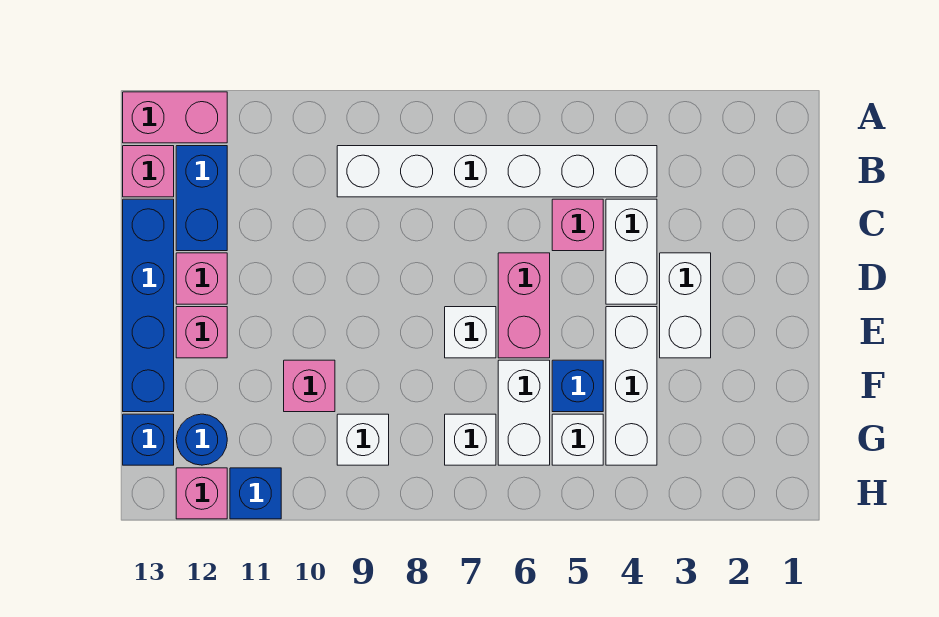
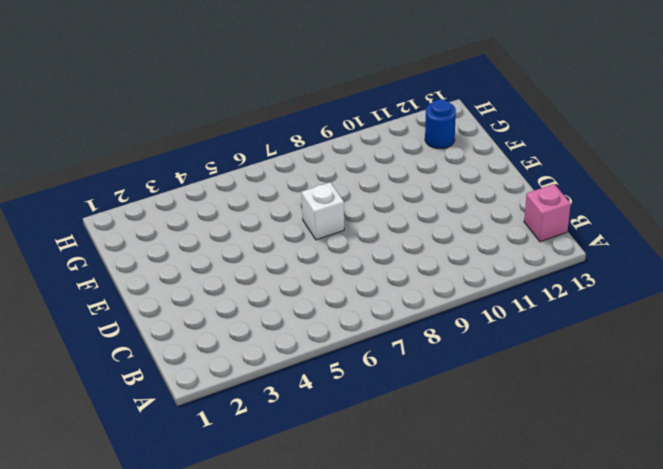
none -> pink 1x2 brick [123,92,227,143]
none -> white 1x6 brick [337,146,657,197]
none -> blue 1x2 brick [176,146,227,251]

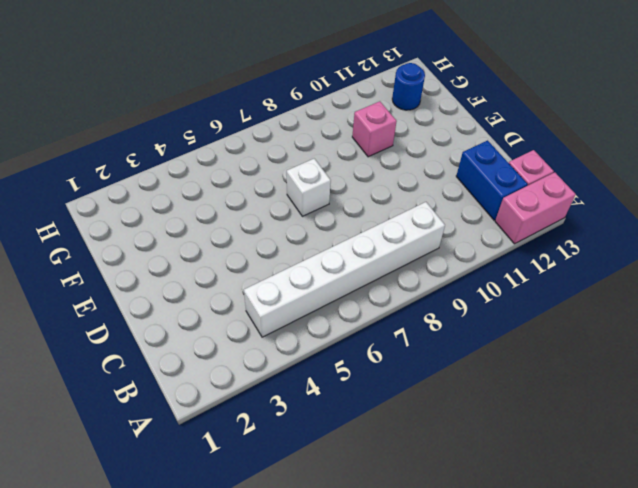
none -> white 1x2 brick [606,199,657,304]
none -> pink 1x1 brick [552,199,603,251]
none -> blue 1x4 brick [123,199,174,412]

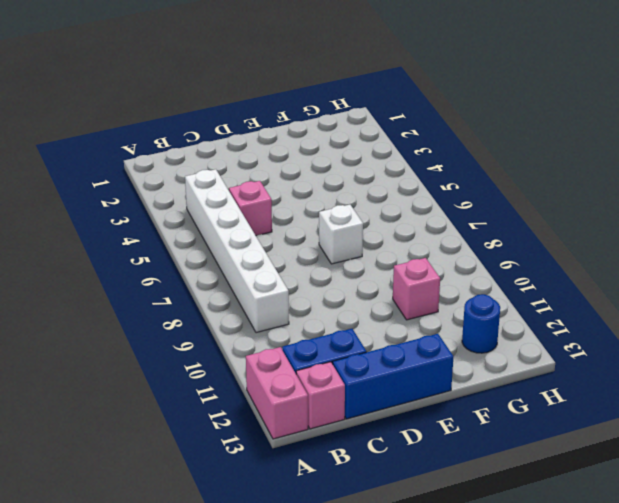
blue 1x3 brick [333,334,454,419] -> blue 1x4 brick [123,199,174,412]
none -> white 1x2 brick [606,199,657,304]
none -> white 1x2 brick [660,253,711,358]
none -> pink 1x2 brick [498,253,550,358]

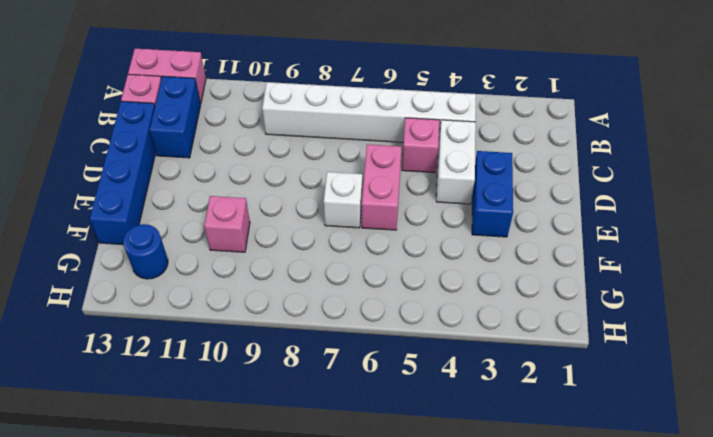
blue 1x2 brick [472,151,513,237] -> white 1x2 brick [660,253,711,358]
none -> pink 1x1 brick [176,253,227,304]
none -> white 1x3 brick [606,307,657,465]
none -> pink 1x1 brick [176,307,227,358]

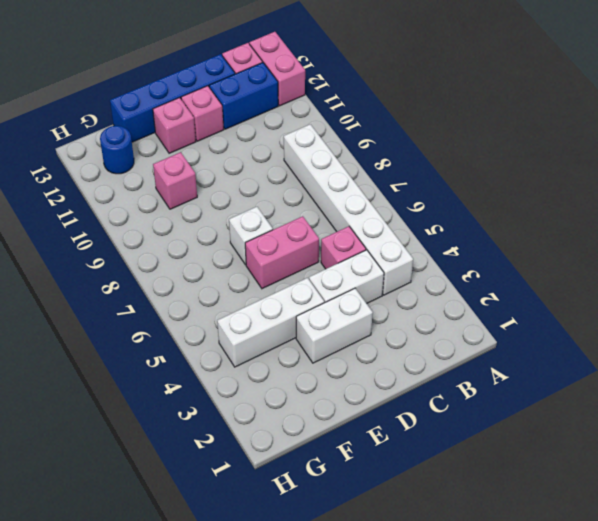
none -> blue 1x1 brick [552,360,603,412]
none -> white 1x2 brick [498,360,550,465]
none -> white 1x1 brick [552,414,603,465]

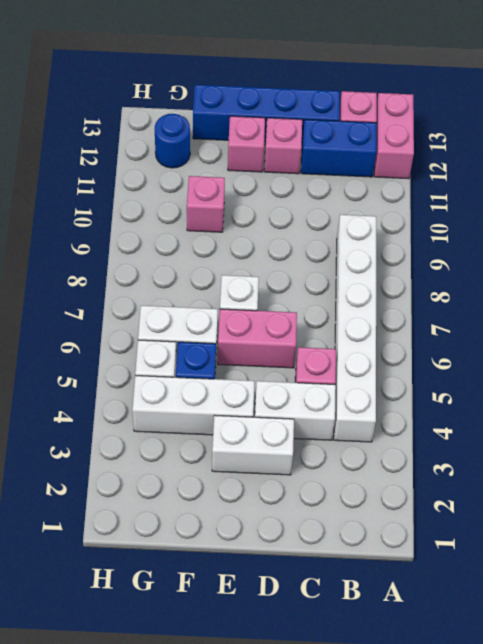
none -> white 1x1 brick [445,414,496,465]
none -> white 1x1 brick [337,414,389,465]
none -> blue 1x1 brick [123,414,174,465]

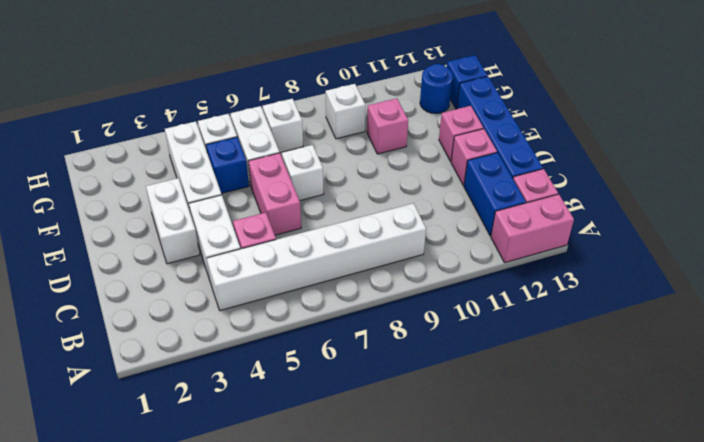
none -> blue 1x1 brick [230,468,281,519]
none -> pink 1x1 brick [176,468,227,519]

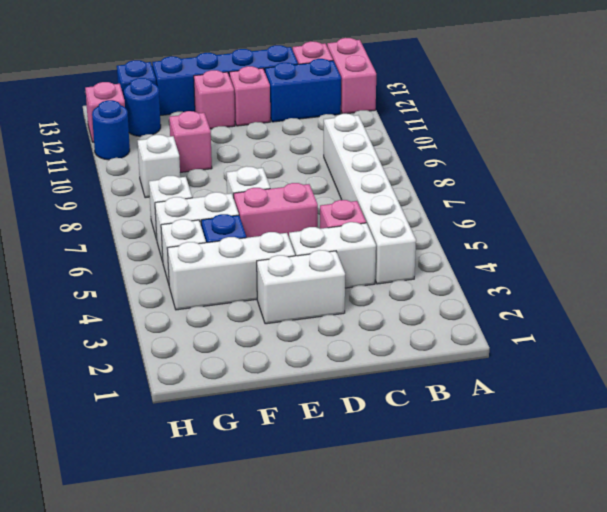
blue 1x1 round brick [92,100,130,160] -> blue 1x1 brick [230,468,281,519]

